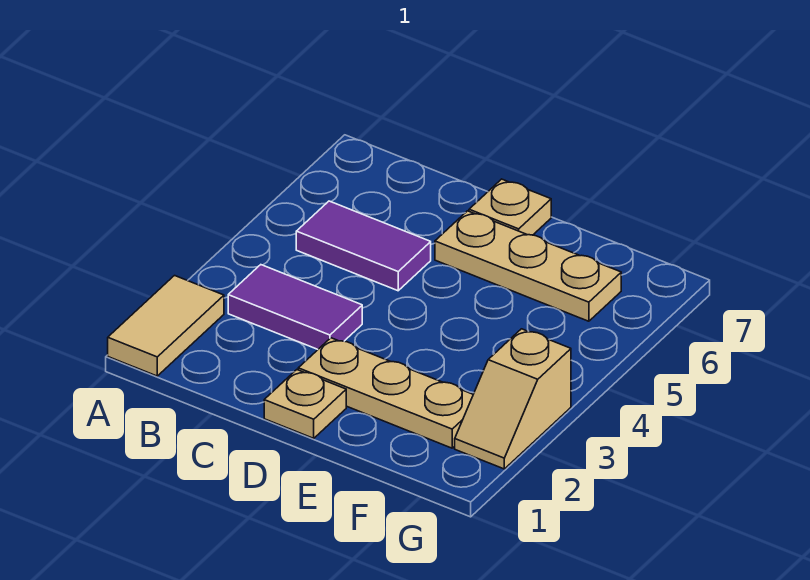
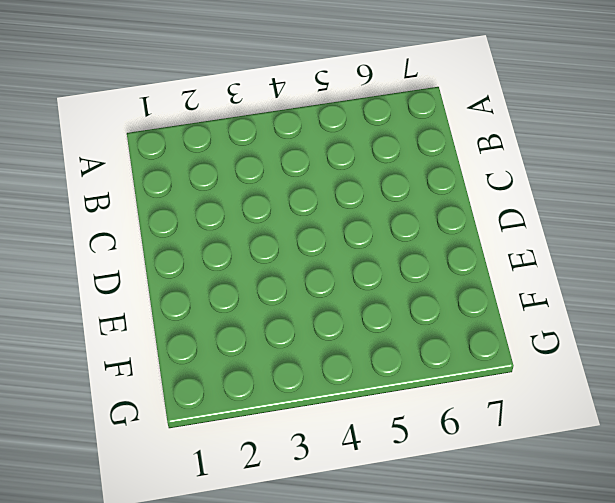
none -> tan 1x2 tile [108,276,224,376]
none -> purple 1x2 tile [228,265,362,349]

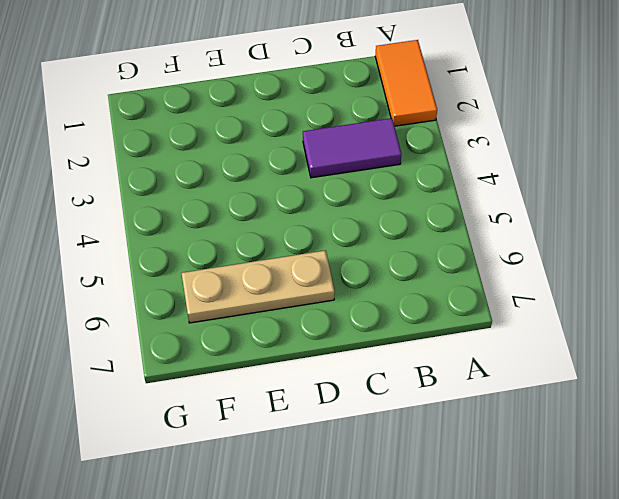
orange 1x2 tile [375,40,437,126] -> tan 1x2 tile [108,276,224,376]
none -> purple 1x2 tile [296,201,431,291]
none -> tan 1x1 plate [264,370,346,438]

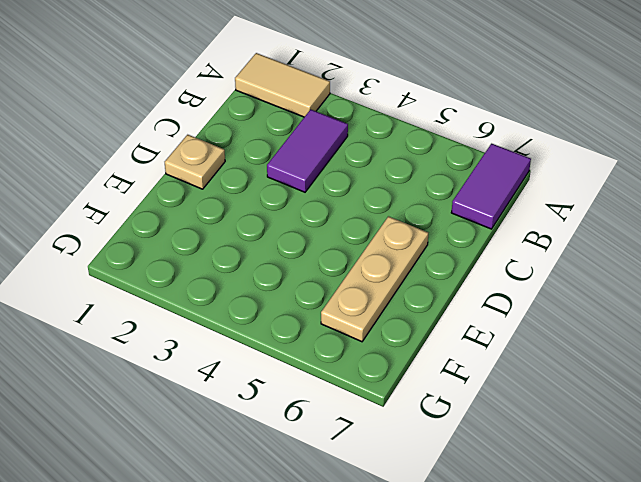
purple 1x2 tile [451,144,531,229] -> purple 1x2 tile moved to [296,201,431,291]
none -> tan 1x3 plate [298,338,473,448]
none -> tan 1x1 plate [469,179,551,235]

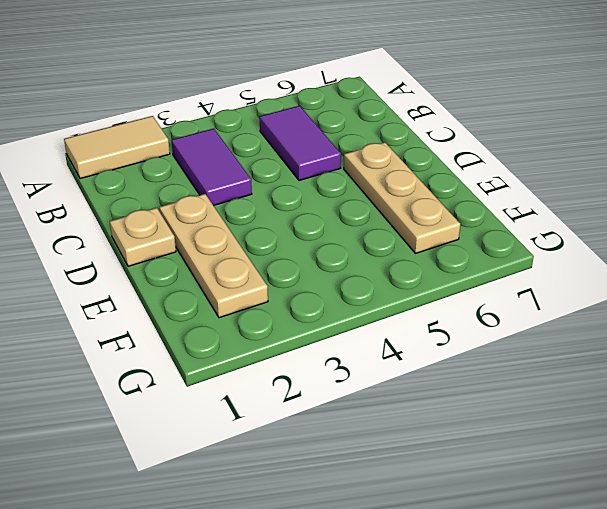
none -> tan 1x1 plate [469,179,551,235]
none -> tan 1x2 slope [455,329,571,469]

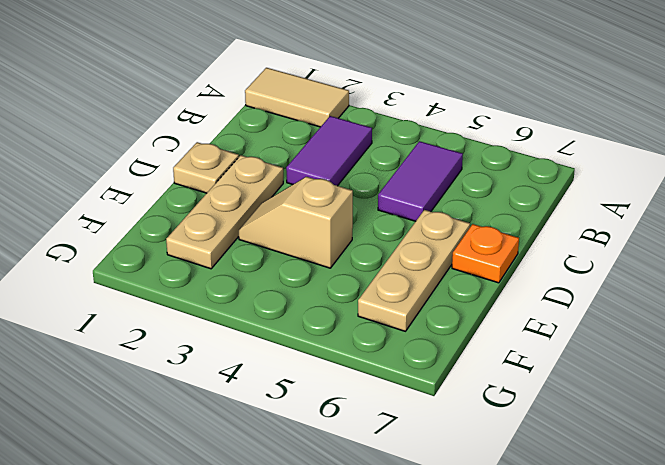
orange 1x1 plate [452,224,519,283] -> tan 1x1 plate [469,179,551,235]
tan 1x2 slope [239,177,353,268] -> tan 1x2 slope moved to [455,329,571,469]

